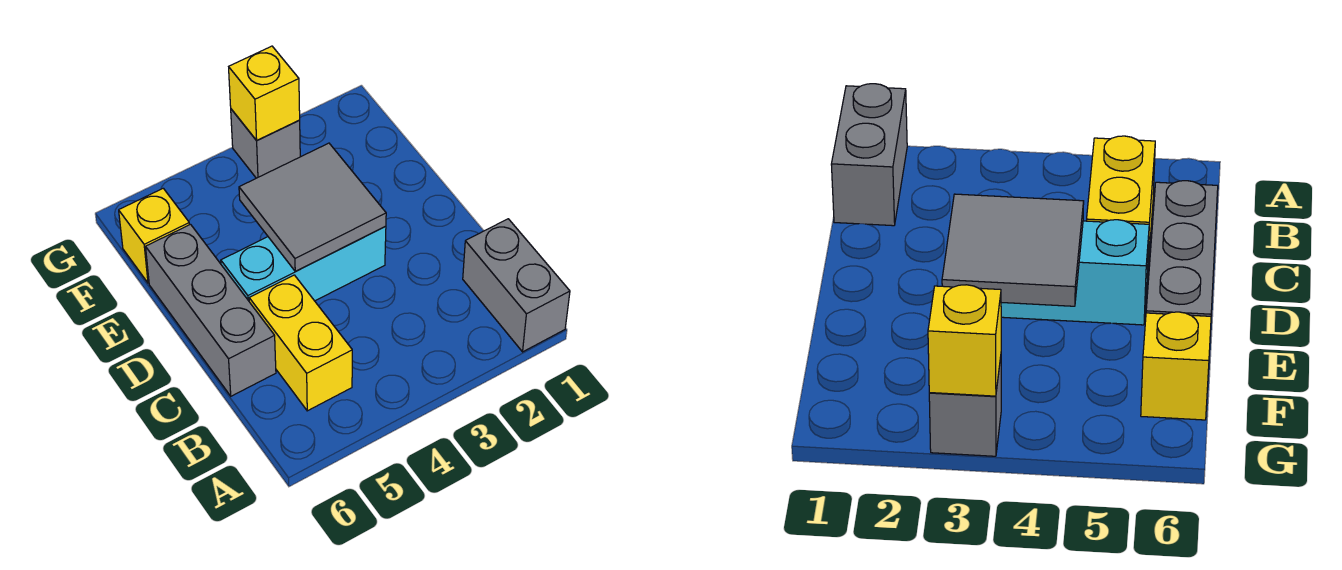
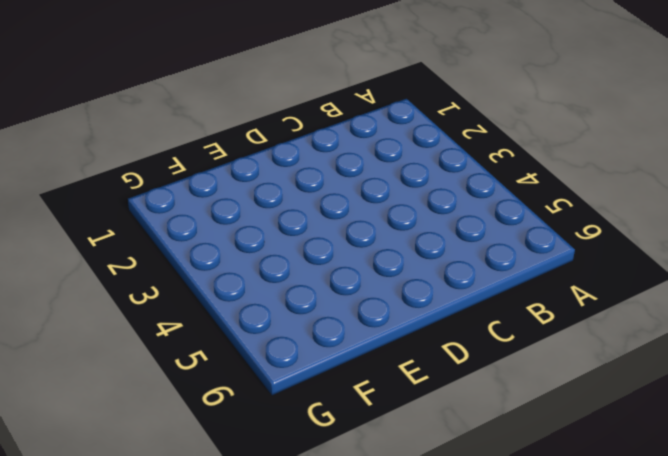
none -> grey 1x2 brick [463,219,570,352]
none -> yellow 1x2 brick [249,275,352,411]

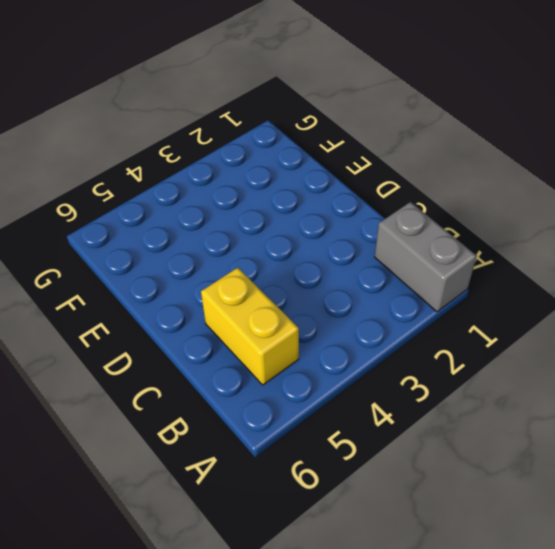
none -> grey 1x3 brick [146,224,276,396]
none -> cyan 1x3 brick [221,226,386,301]

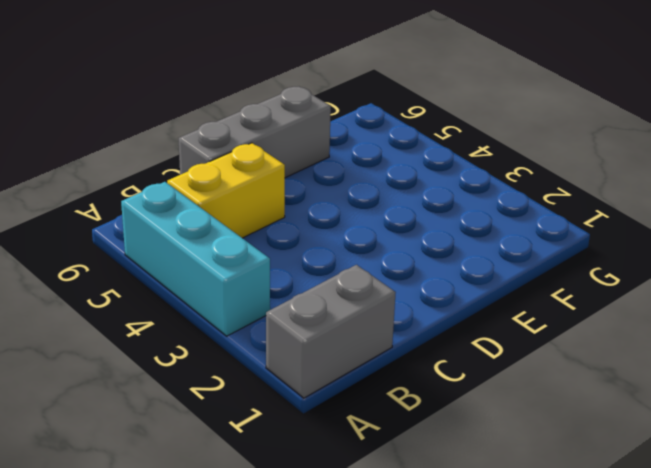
cyan 1x3 brick [121,182,270,336] -> cyan 1x3 brick moved to [221,226,386,301]
none -> yellow 1x1 brick [119,188,189,283]
none -> grey 1x1 brick [231,109,300,178]

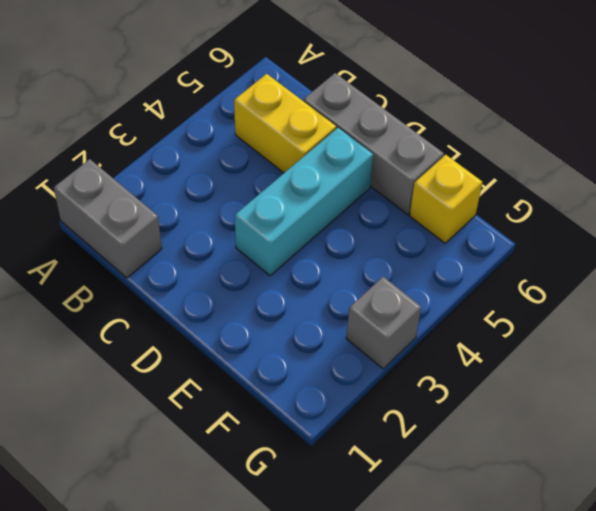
none -> grey 2x2 tile [239,143,386,271]
none -> yellow 1x1 brick [229,46,300,140]

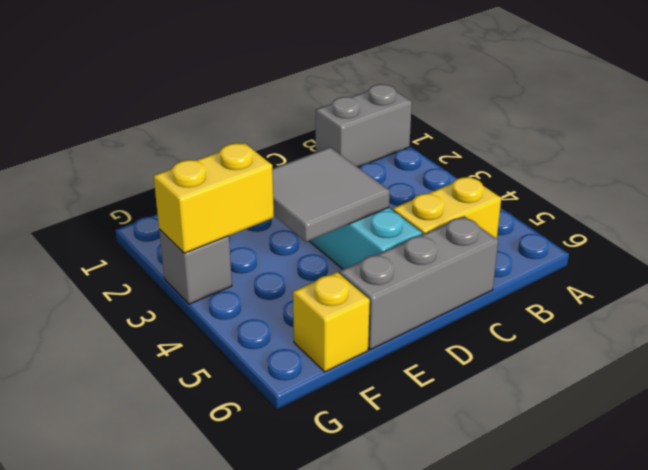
yellow 1x2 brick [154,143,274,253] -> yellow 1x1 brick [229,46,300,140]

